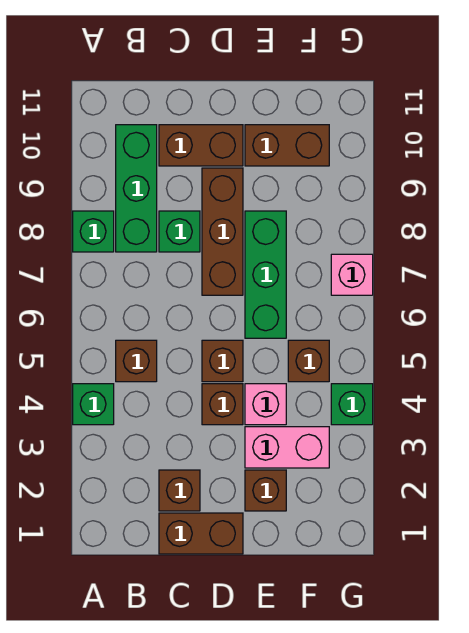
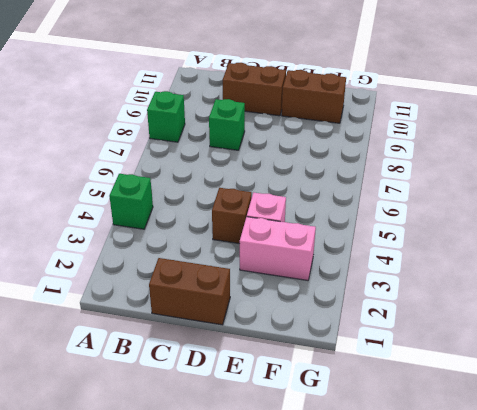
none -> brown 1x1 brick [116,340,157,382]
none -> green 1x3 brick [116,125,157,252]
none -> brown 1x1 brick [159,470,200,511]

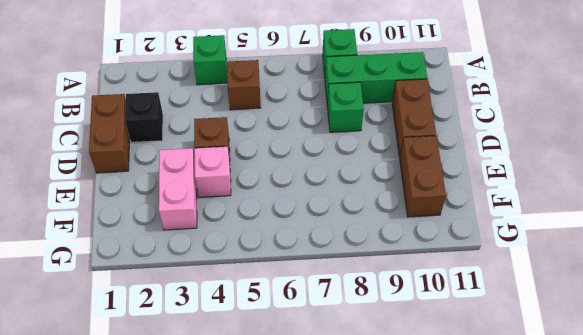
black 1x1 brick [125,92,163,142] -> brown 1x1 brick [159,470,200,511]
none -> brown 1x1 brick [202,340,243,382]
none -> brown 1x3 brick [202,168,243,295]
none -> brown 1x1 brick [245,470,286,511]

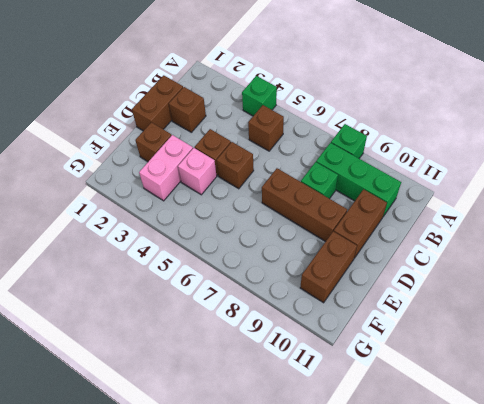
none -> green 1x3 brick [245,211,286,338]
none -> brown 1x1 brick [288,340,329,382]
none -> green 1x1 brick [331,384,373,425]

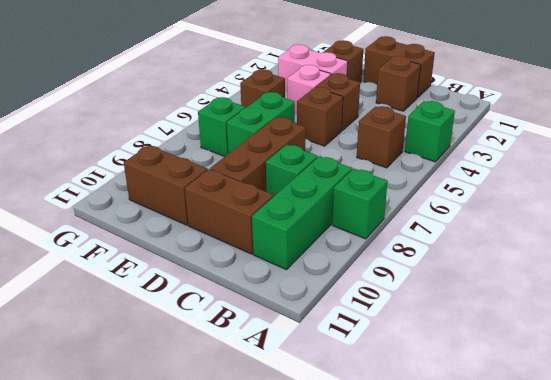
green 1x2 brick [227,92,295,153] -> green 1x3 brick [245,211,286,338]
green 1x1 brick [198,97,246,156] -> green 1x1 brick moved to [331,384,373,425]
none -> pink 1x1 brick [331,254,373,295]

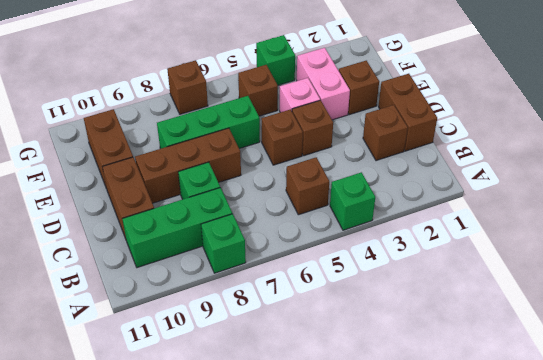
brown 1x1 brick [167,60,208,114] -> pink 1x1 brick [331,254,373,295]

